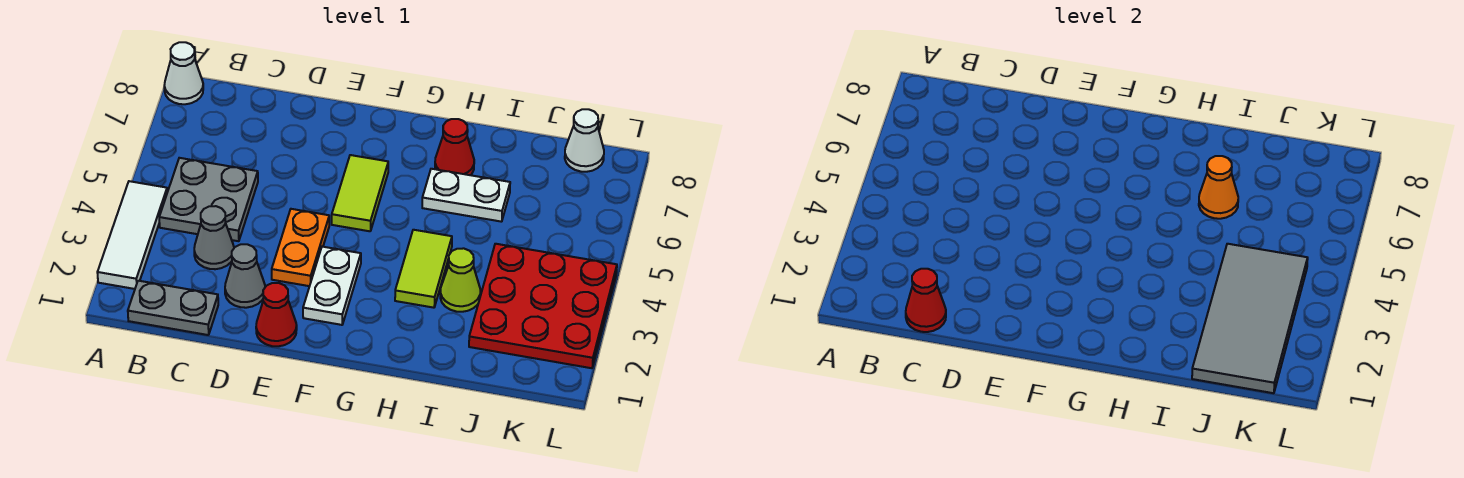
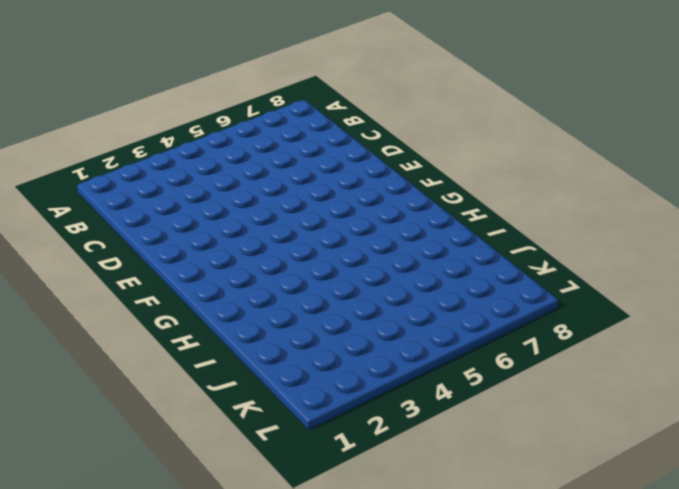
none -> white 1x3 tile [97,181,167,289]
none -> white 1x1 cone [164,42,203,104]
none -> grey 1x2 plate [128,281,218,335]

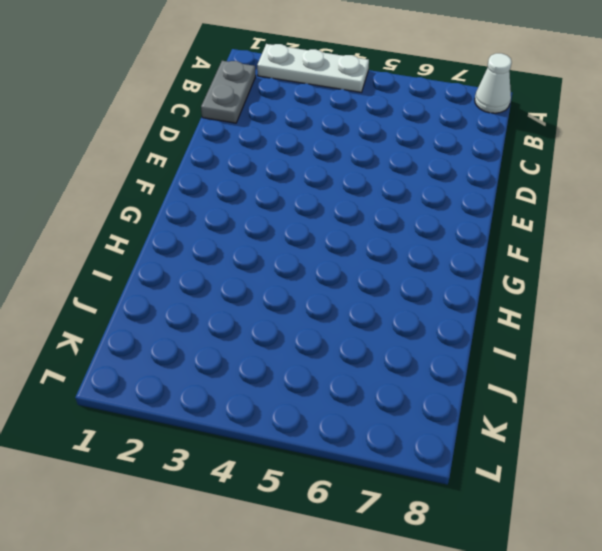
white 1x3 plate [257,44,369,92] -> white 1x3 tile [97,181,167,289]
none -> grey 2x2 plate [159,158,258,241]
none -> grey 1x1 cone [194,206,234,269]
none -> grey 1x1 cone [225,244,265,308]

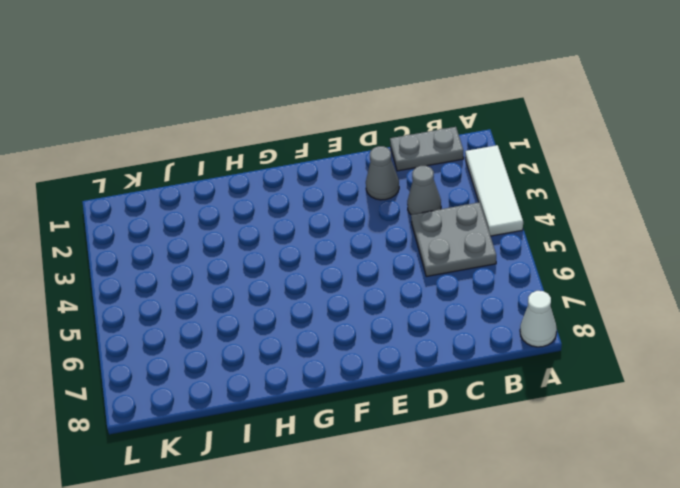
none -> red 1x1 cone [256,283,297,346]
none -> orange 1x2 plate [272,209,329,286]
none -> white 1x2 plate [303,247,361,325]

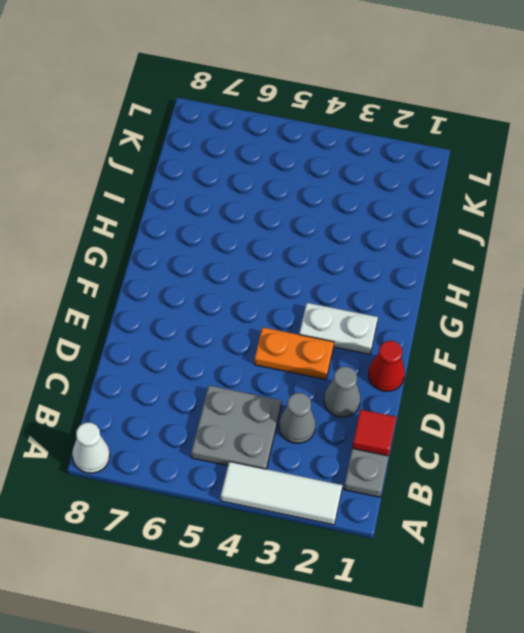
red 1x1 tile [352,409,396,456] -> red 1x1 cone [906,269,946,332]
none -> lime 1x2 tile [332,155,388,231]
none -> lime 1x2 tile [395,230,452,308]
none -> white 1x2 plate [422,169,510,222]

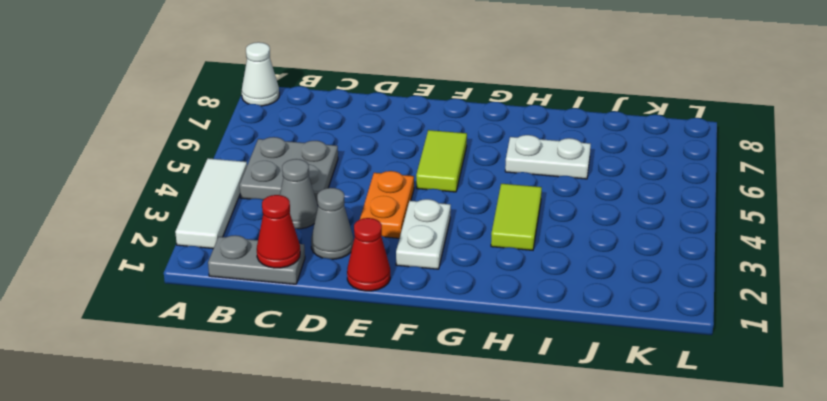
none -> red 1x1 cone [435,119,474,175]
none -> lime 1x1 cone [440,248,480,312]
none -> red 3x3 plate [469,244,617,368]

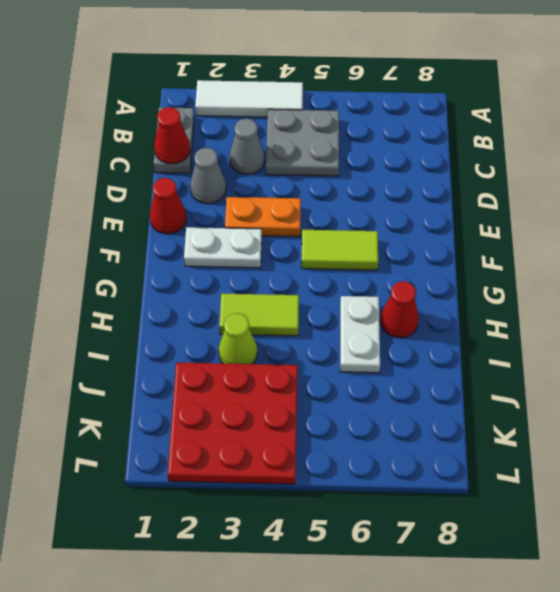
none -> white 1x1 cone [164,42,203,104]
none -> white 1x1 cone [565,109,604,172]
none -> orange 1x1 cone [1199,156,1238,219]

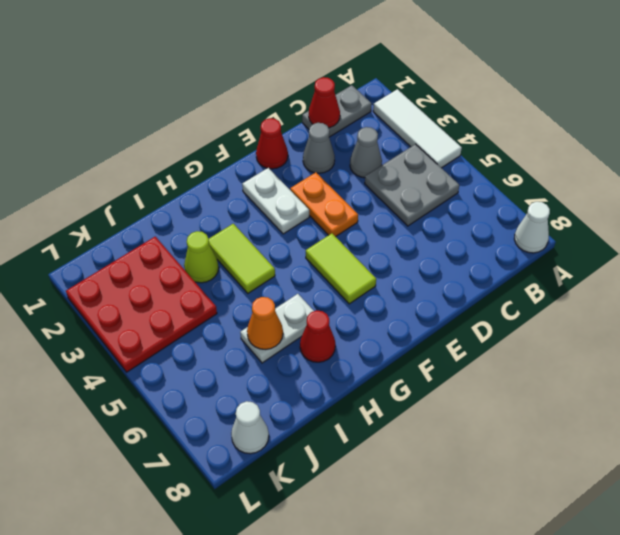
none -> grey 2x4 tile [1192,244,1308,393]

